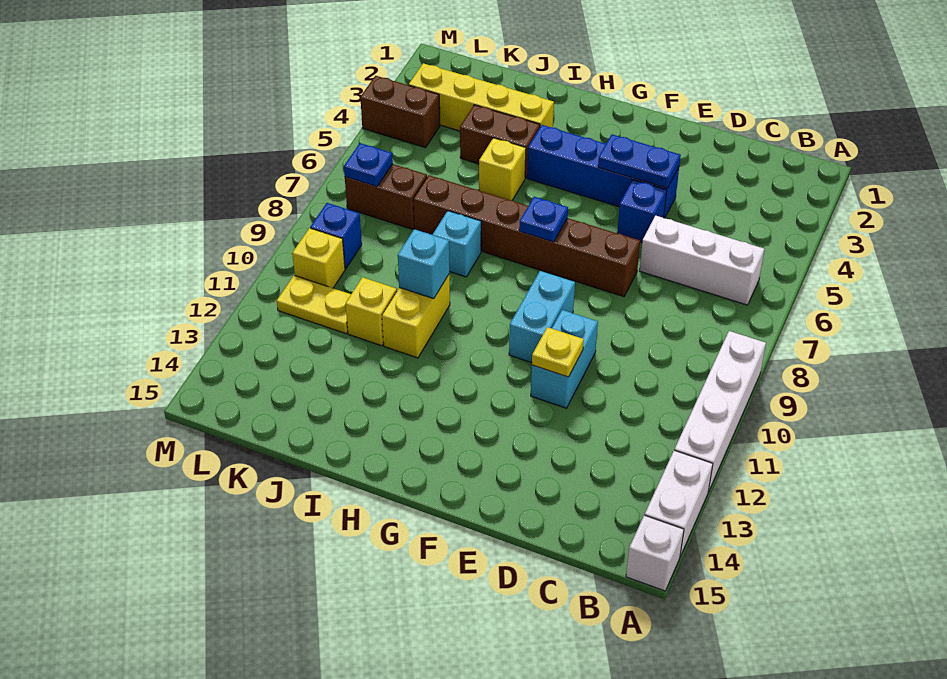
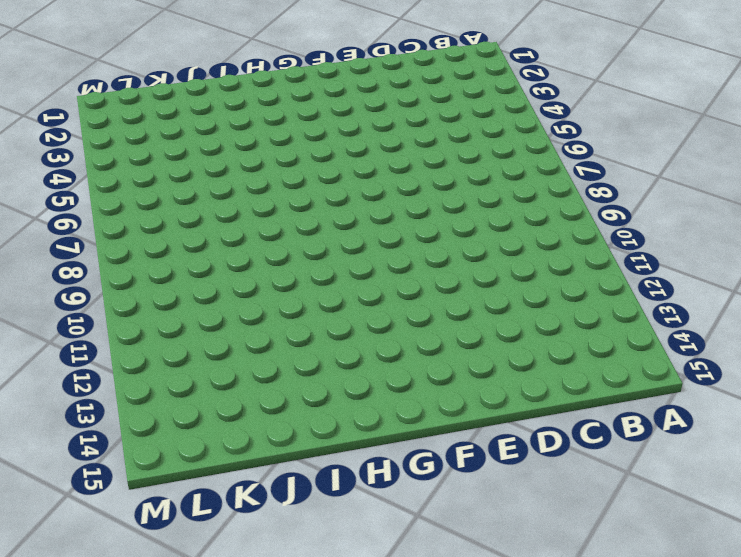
none -> white 1x4 brick [675,331,766,492]
none -> white 1x2 brick [645,450,713,556]
none -> white 1x1 brick [626,515,684,591]

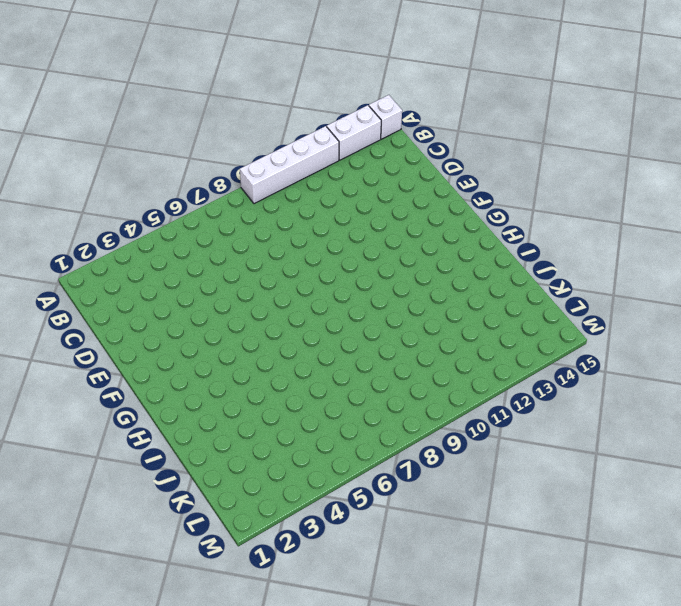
none -> white 1x3 brick [640,216,764,305]
none -> blue 1x4 brick [527,125,679,218]
none -> blue 1x1 brick [617,180,667,242]

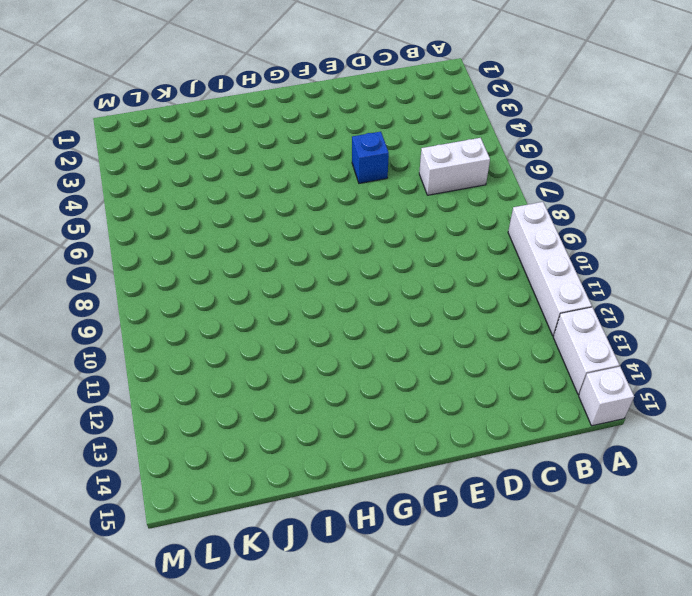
white 1x2 brick [419,138,490,195] -> white 1x3 brick [640,216,764,305]
none -> blue 1x4 brick [527,125,679,218]
none -> brown 1x6 brick [413,175,640,297]
none -> cyan 1x2 brick [531,310,598,408]

